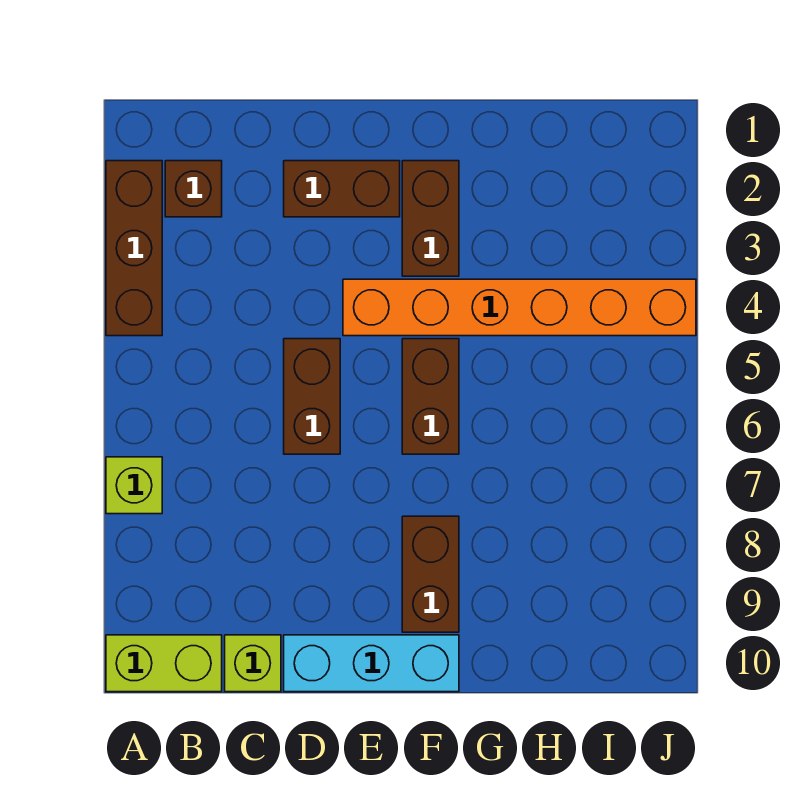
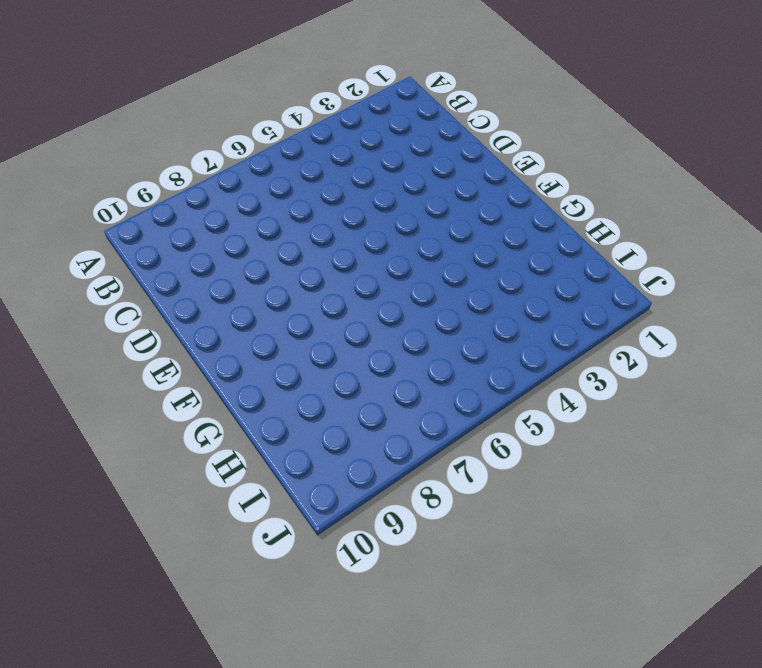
none -> brown 1x3 brick [106,161,162,336]
none -> lime 1x1 brick [106,457,162,514]
none -> lime 1x2 brick [106,635,222,692]

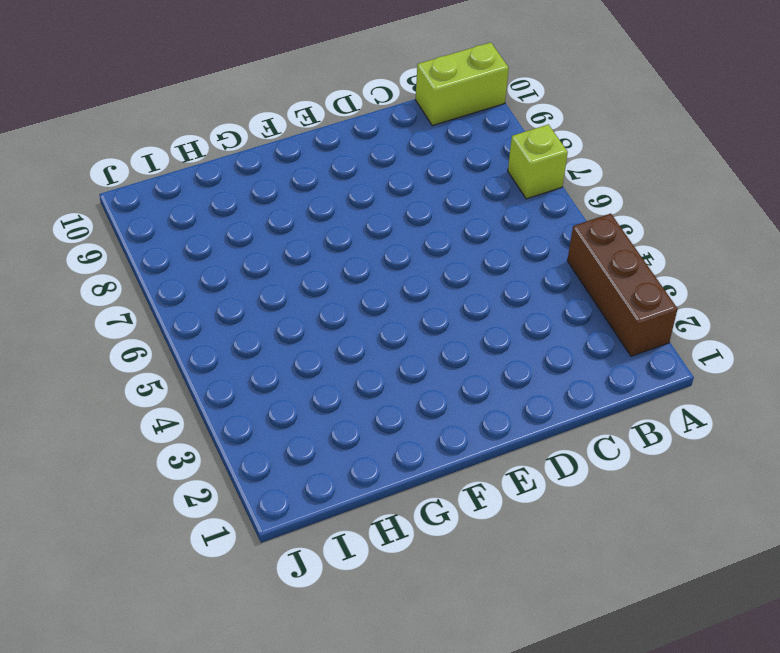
none -> brown 1x1 brick [165,161,222,217]
none -> lime 1x1 brick [225,635,281,692]
none -> brown 1x2 brick [284,161,400,217]

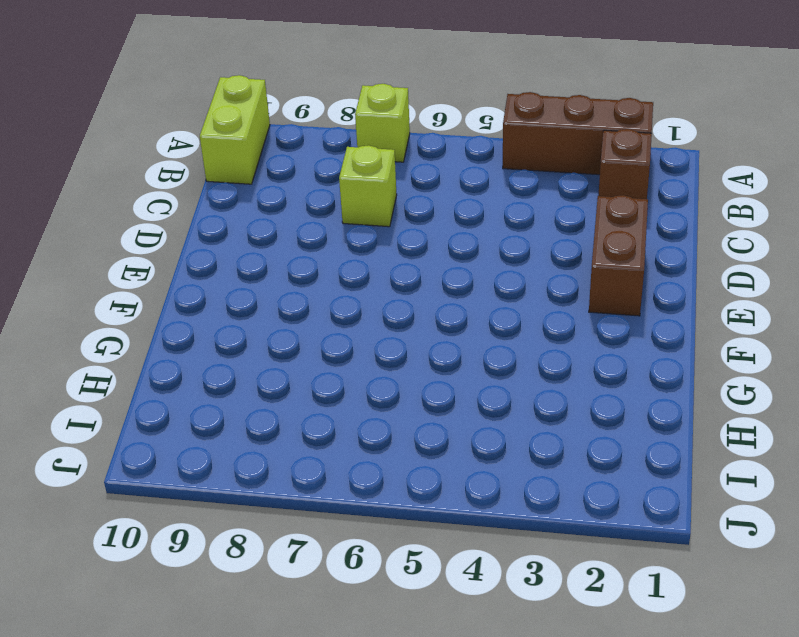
lime 1x1 brick [339,145,397,227] -> lime 1x1 brick moved to [225,635,281,692]
none -> brown 1x2 brick [284,339,340,454]
none -> cyan 1x3 brick [284,635,459,692]
none -> orange 1x6 brick [343,279,696,336]

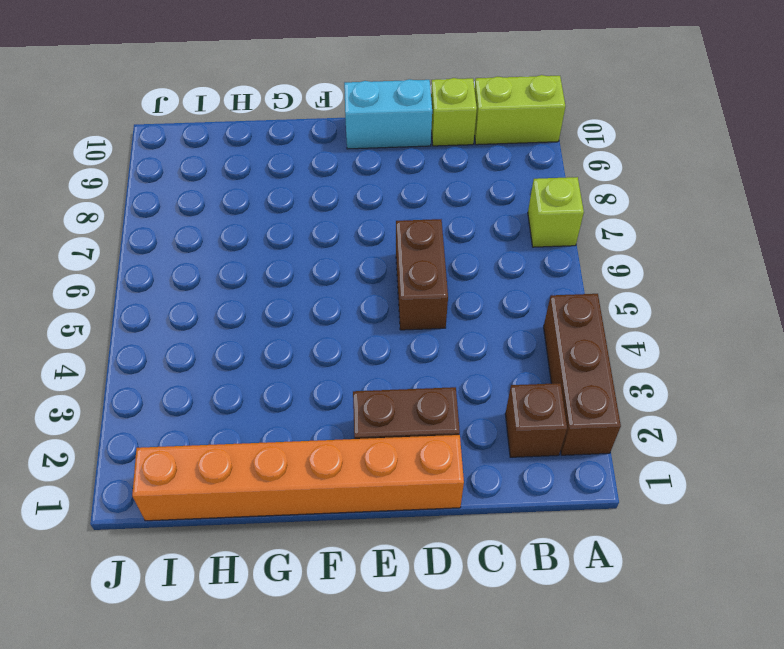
orange 1x6 brick [132,435,464,521] -> orange 1x6 brick moved to [343,279,696,336]
cyan 1x2 brick [344,79,432,149] -> cyan 1x3 brick [284,635,459,692]
none -> brown 1x2 brick [402,161,459,276]
none -> brown 1x2 brick [402,339,459,454]
none -> brown 1x2 brick [402,516,459,632]

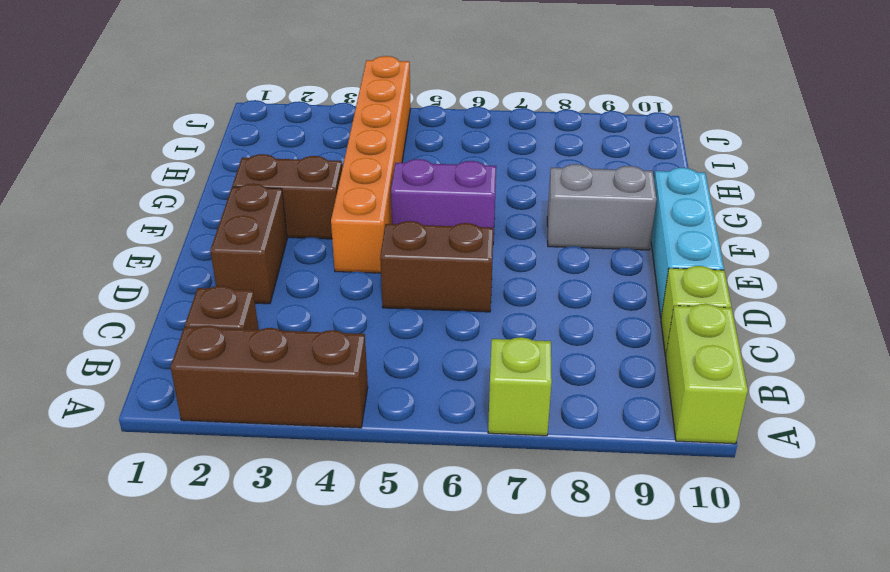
purple 1x2 brick [391,159,496,242] -> brown 1x2 brick [402,339,459,454]
grey 1x2 brick [547,164,657,250] -> brown 1x2 brick [402,516,459,632]

